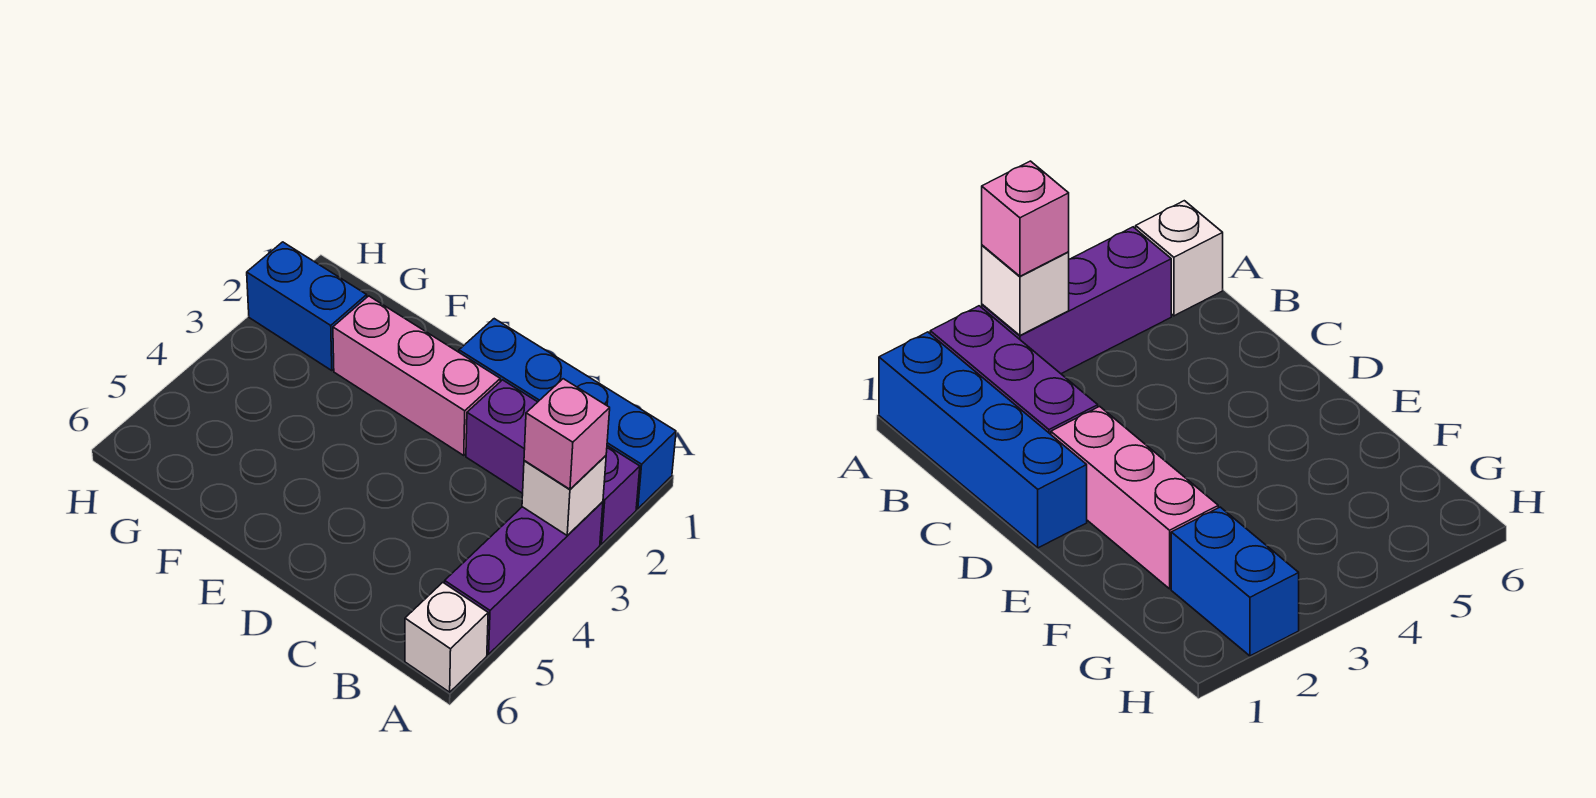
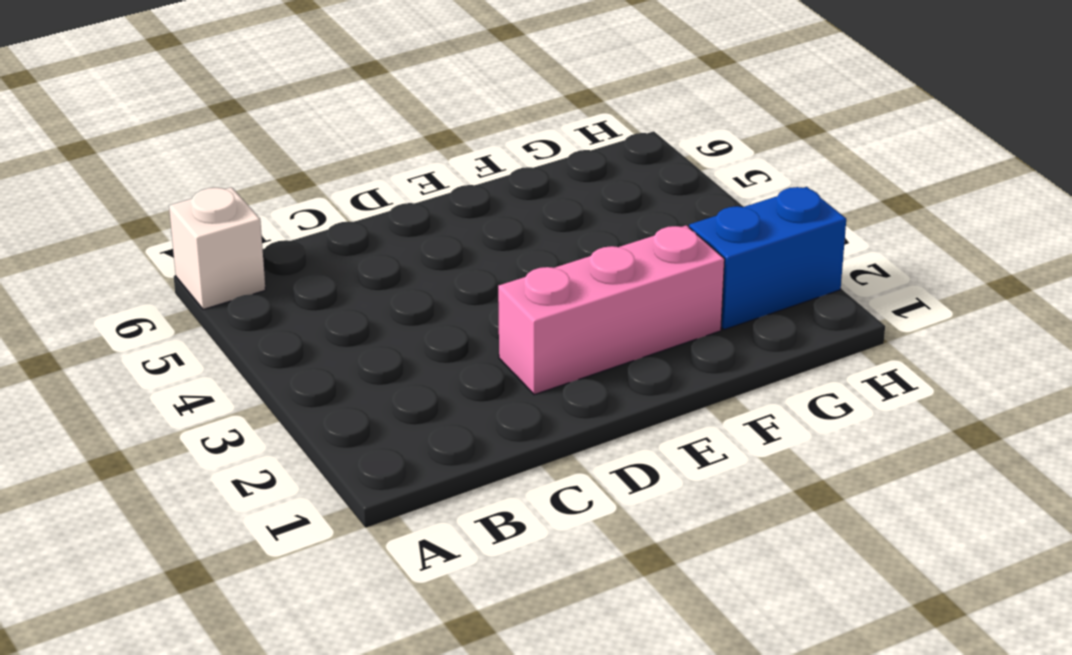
none -> blue 1x4 brick [459,319,676,509]
none -> purple 1x3 brick [466,380,640,544]

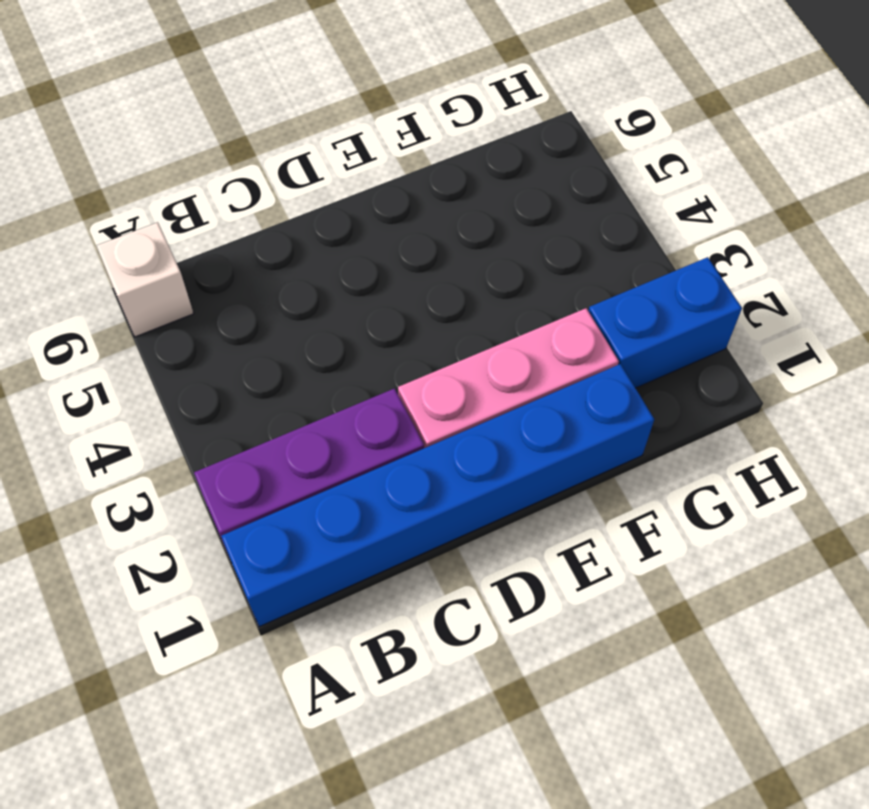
blue 1x6 brick [221,364,654,627] -> blue 1x4 brick [459,319,676,509]
none -> purple 1x3 brick [445,502,603,654]
none -> white 1x1 brick [522,456,606,536]

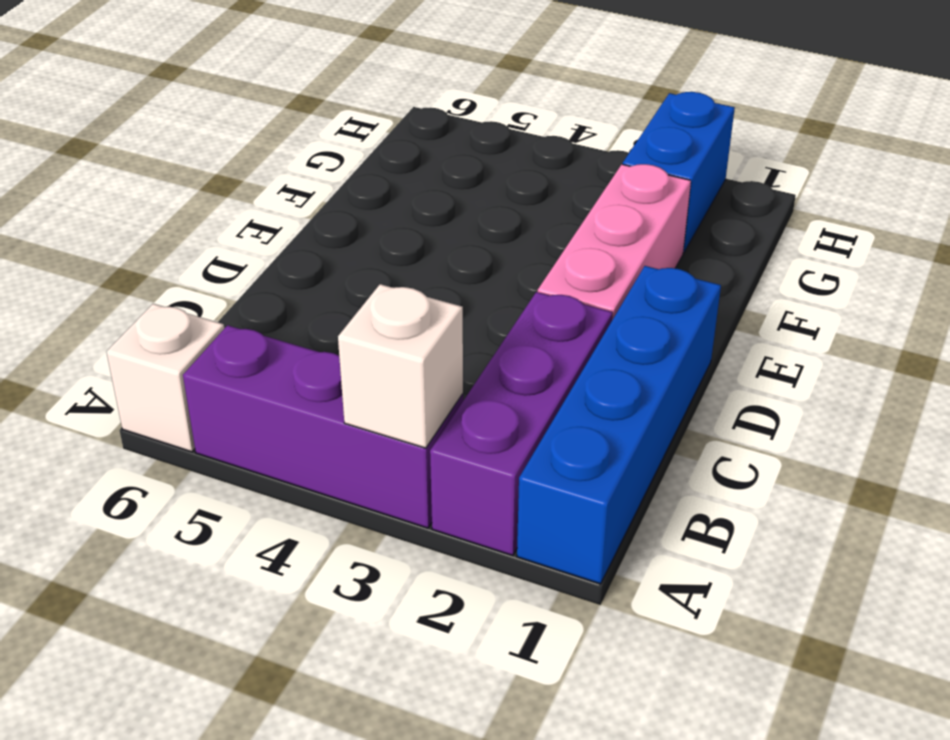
none -> pink 1x1 brick [524,379,610,489]

